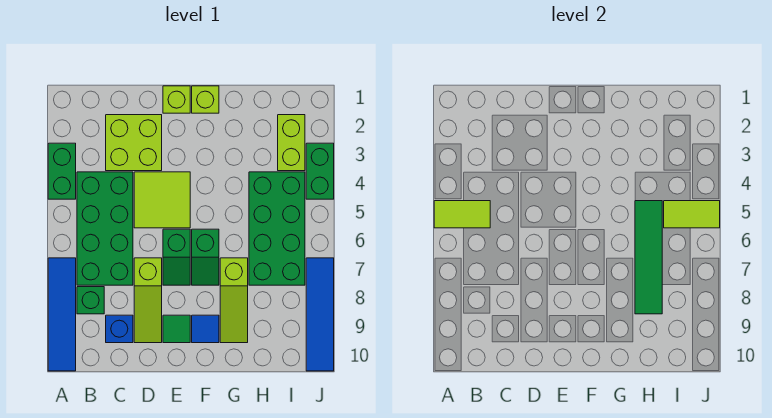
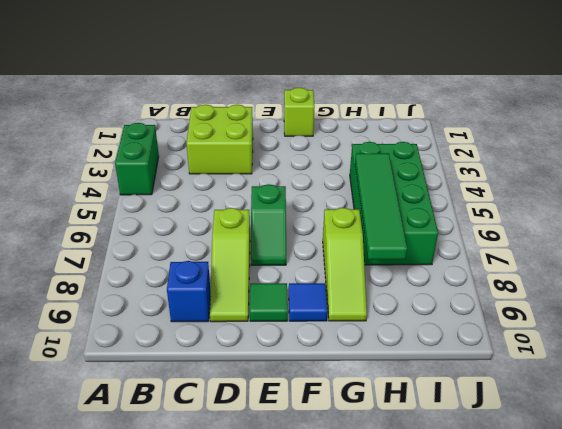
none -> blue 1x4 tile [48,258,76,371]
none -> green 2x4 brick [77,172,133,285]
none -> green 1x1 brick [77,287,104,314]

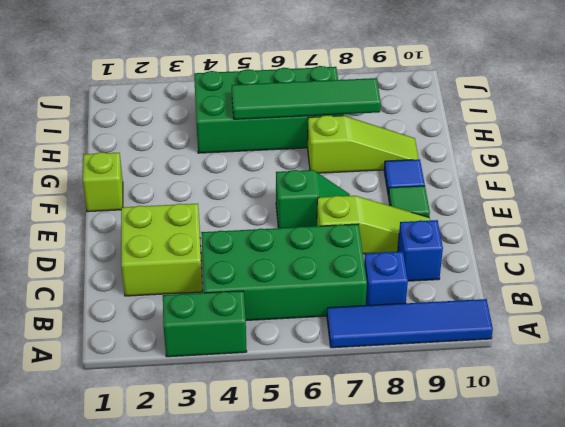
blue 1x1 brick [364,252,408,305] -> green 1x1 brick [77,287,104,314]
none -> lime 2x2 tile [134,172,190,228]
none -> lime 1x1 brick [163,86,190,113]
none -> green 1x2 slope [192,229,219,285]

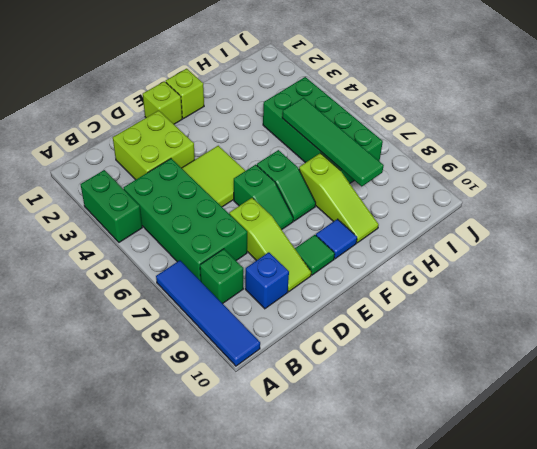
none -> lime 1x2 brick [278,115,305,171]
none -> green 1x2 brick [306,143,334,199]
none -> blue 1x4 tile [306,258,334,371]

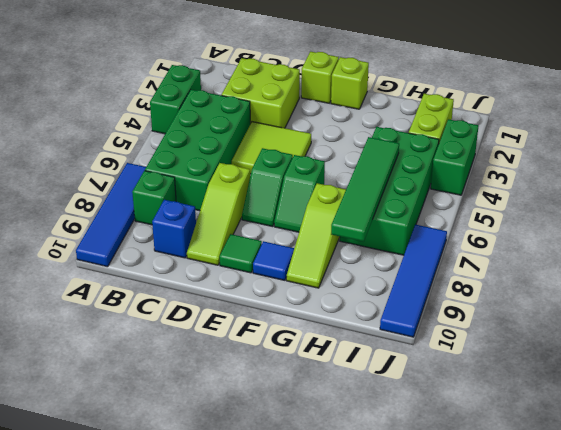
none -> lime 1x2 tile [434,201,490,228]
none -> lime 1x2 tile [664,201,720,228]

